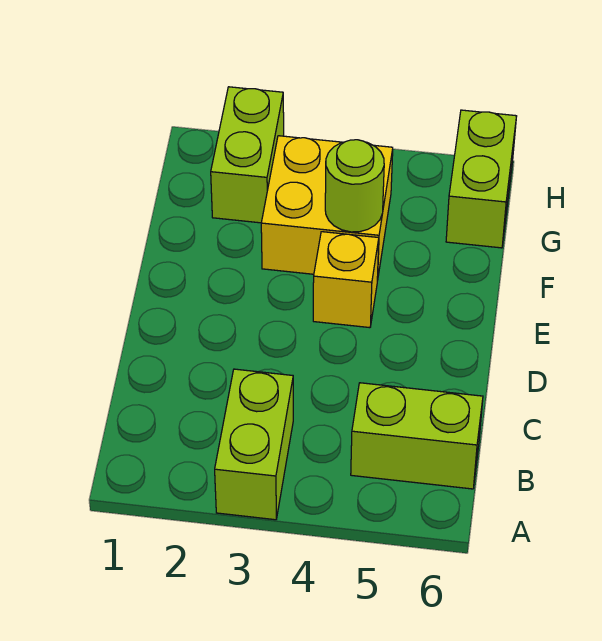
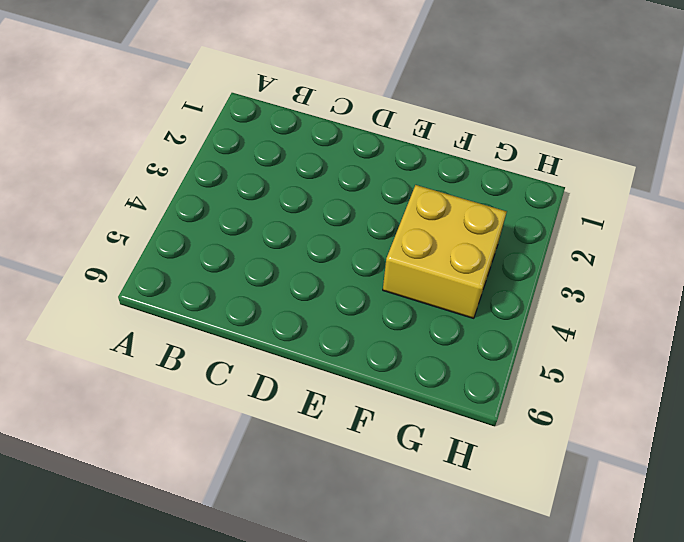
none -> lime 1x2 brick [215,369,293,520]
none -> lime 1x2 brick [351,383,483,489]

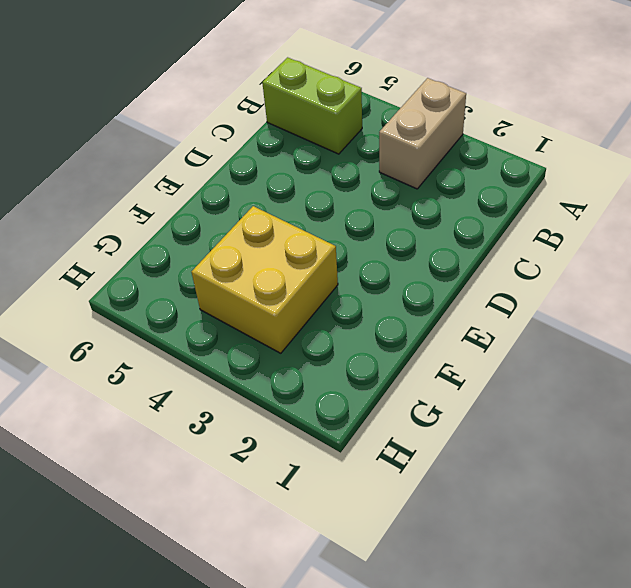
tan 1x2 brick [379,78,466,189] -> lime 1x2 brick [215,369,293,520]
none -> yellow 1x1 brick [313,232,379,328]
none -> lime 1x2 brick [211,87,284,223]

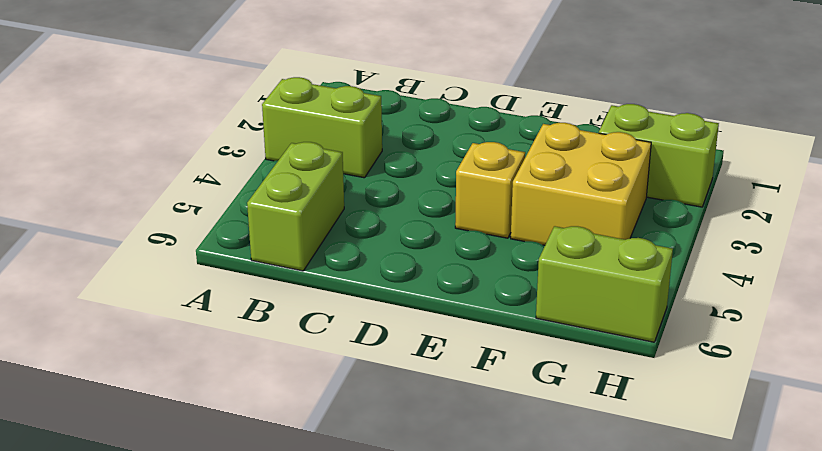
none -> lime 1x1 round brick [325,140,384,232]

